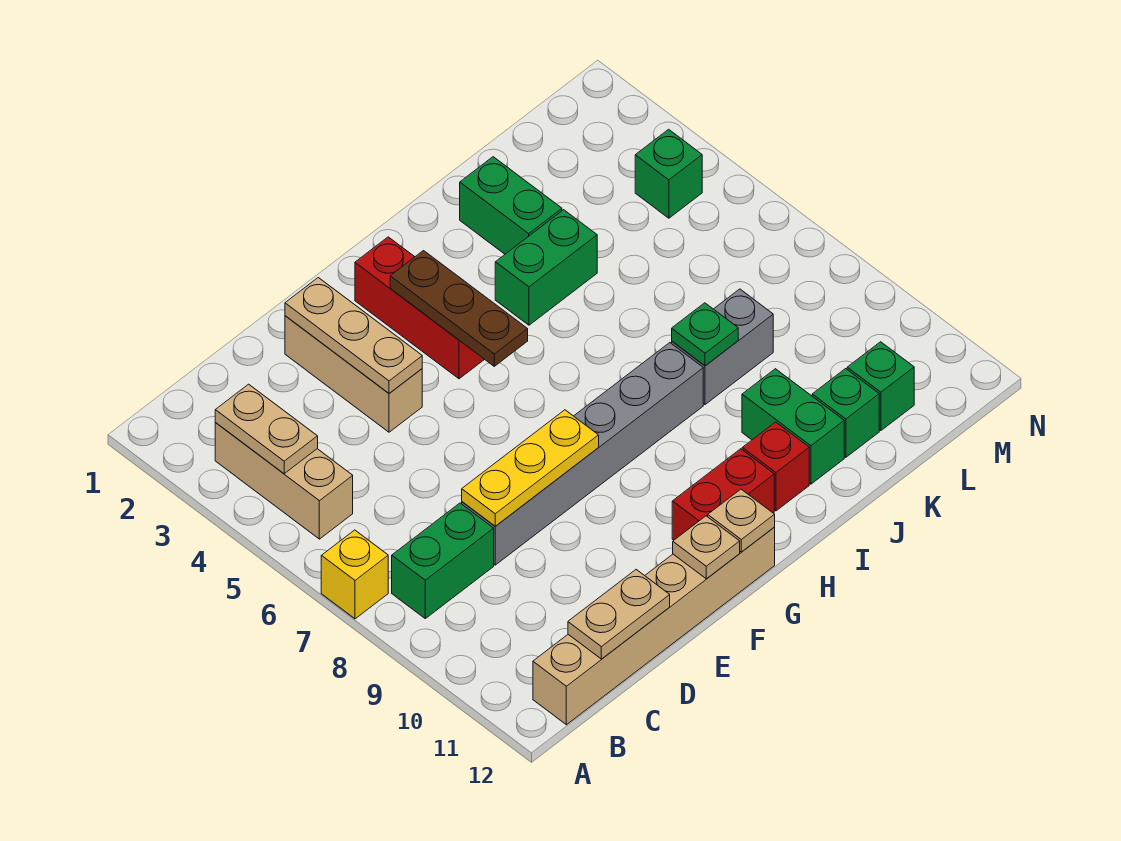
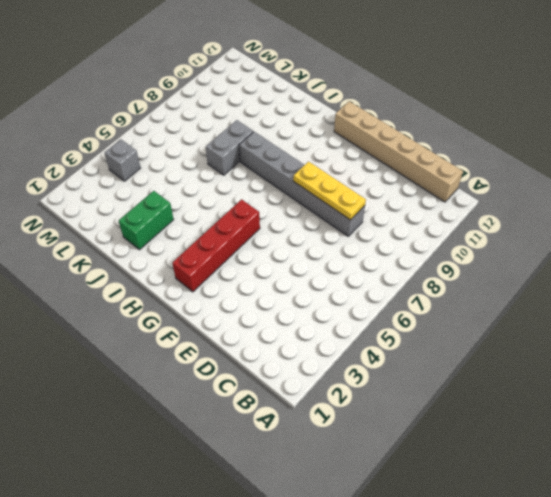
red 1x4 brick [172,199,260,292] -> red 1x3 brick [355,237,485,379]
grey 1x2 brick [206,120,253,175] -> grey 1x2 brick turned to [672,289,773,405]
grey 1x1 brick [105,140,141,181] -> green 1x1 brick [635,129,702,218]
none -> yellow 1x1 brick [321,530,388,619]
none -> tan 1x3 brick [215,423,353,539]
none -> green 1x2 brick [392,503,494,618]

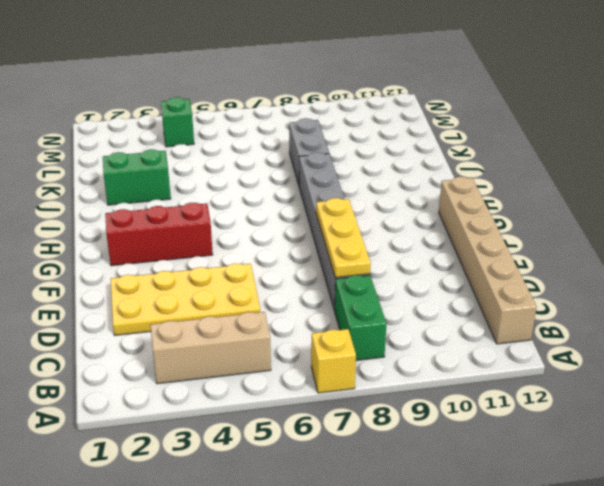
yellow 2x4 plate [111,264,260,335] -> tan 1x3 brick [285,316,422,432]
none -> red 1x2 brick [672,449,774,540]
none -> green 1x2 brick [495,210,597,325]
none -> red 1x1 brick [742,422,809,511]

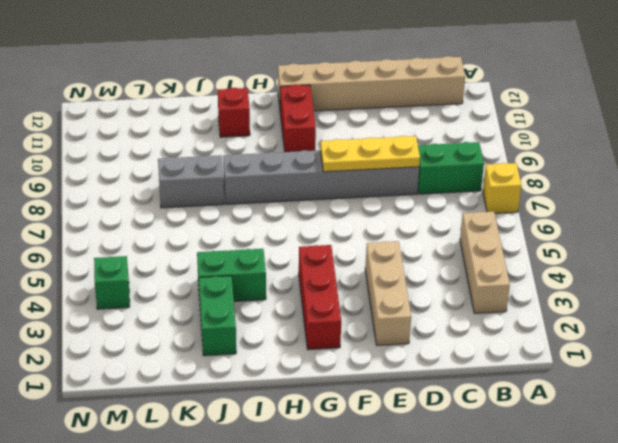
red 1x2 brick [280,85,316,152] -> red 1x2 brick turned to [672,449,774,540]
none -> green 1x2 brick [742,369,844,484]
none -> green 1x1 brick [812,369,879,457]
none -> green 1x1 brick [847,342,914,431]

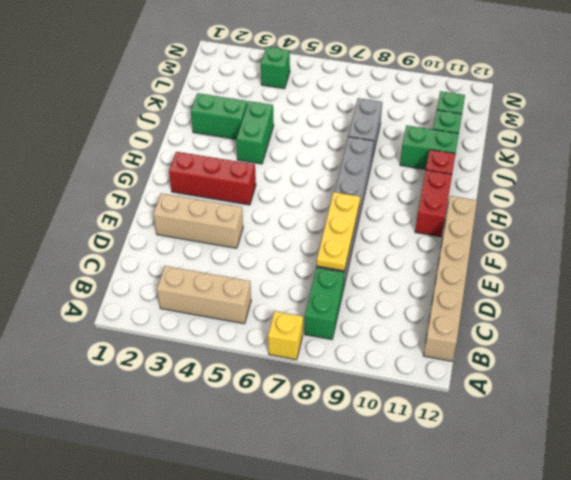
none -> tan 1x2 plate [215,384,318,474]
none -> tan 1x2 plate [568,570,670,659]
none -> tan 1x3 plate [285,278,422,393]

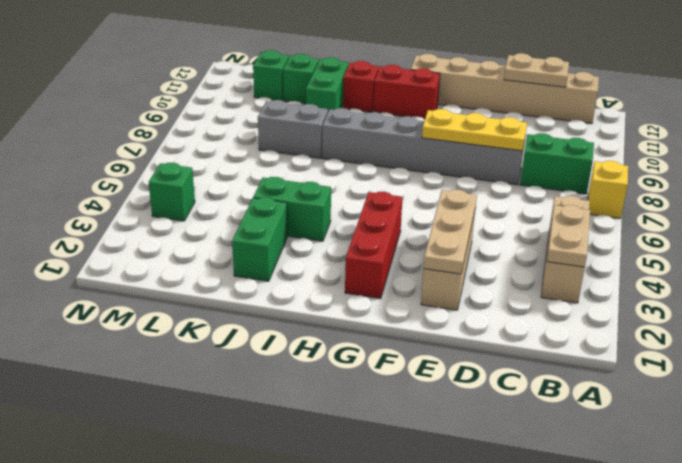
none -> tan 1x1 plate [673,516,740,579]
none -> brown 1x3 plate [390,251,528,366]
none -> tan 1x1 plate [708,489,775,552]

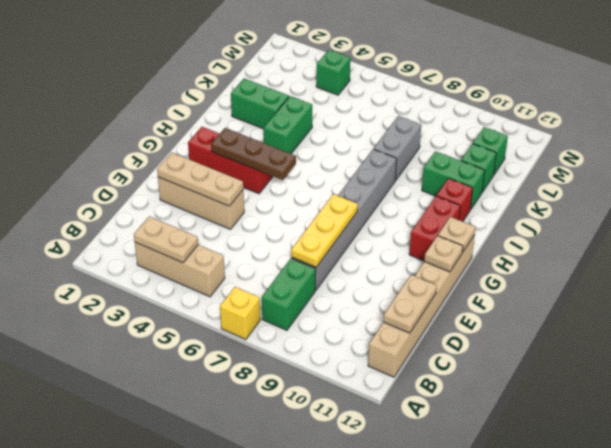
none -> green 1x1 plate [672,303,738,366]

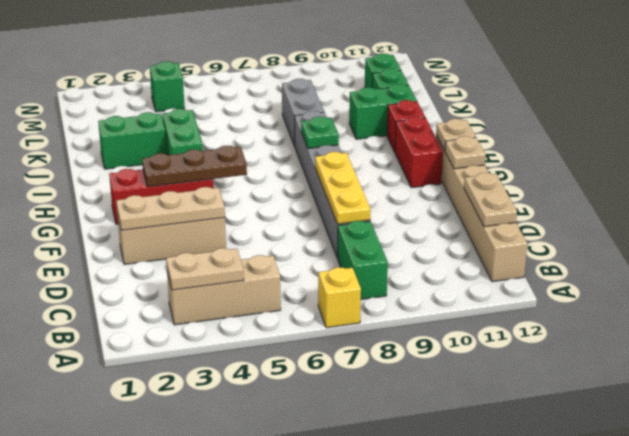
green 1x1 plate [301,117,339,149] -> green 1x1 plate moved to [672,303,738,366]

